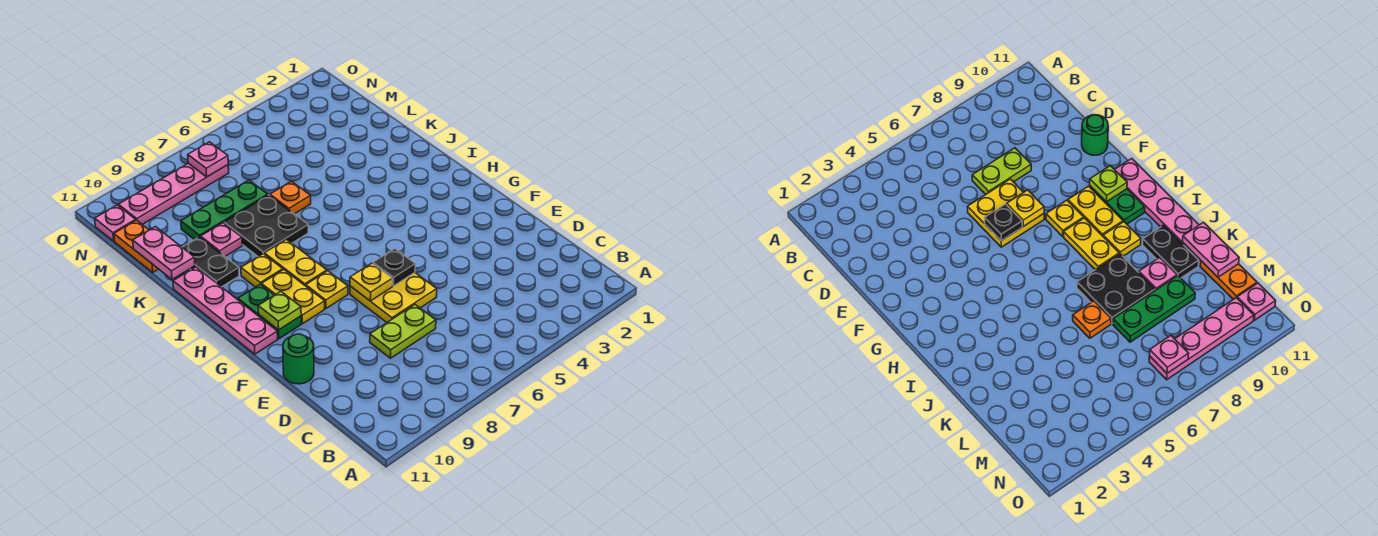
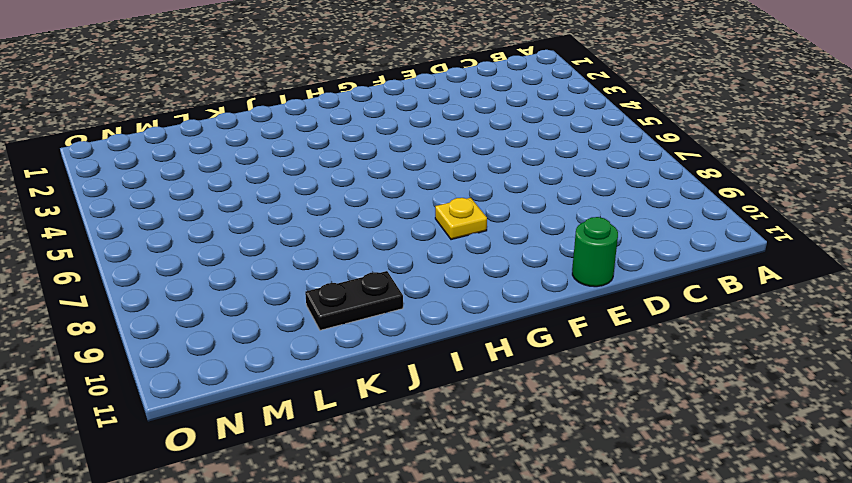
none -> lime 1x2 plate [370,305,436,358]
none -> yellow 2x2 plate [350,273,437,322]
none -> yellow 1x2 plate [262,270,325,324]

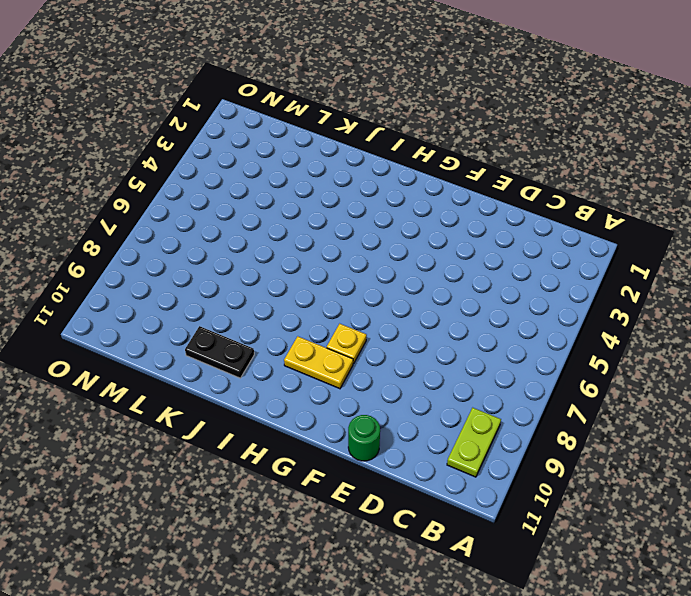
lime 1x2 plate [447,408,501,477] -> lime 1x2 plate moved to [370,305,436,358]
none -> yellow 2x2 plate [350,273,437,322]
none -> green 1x2 plate [238,284,301,339]
none -> pink 1x4 plate [173,267,278,354]

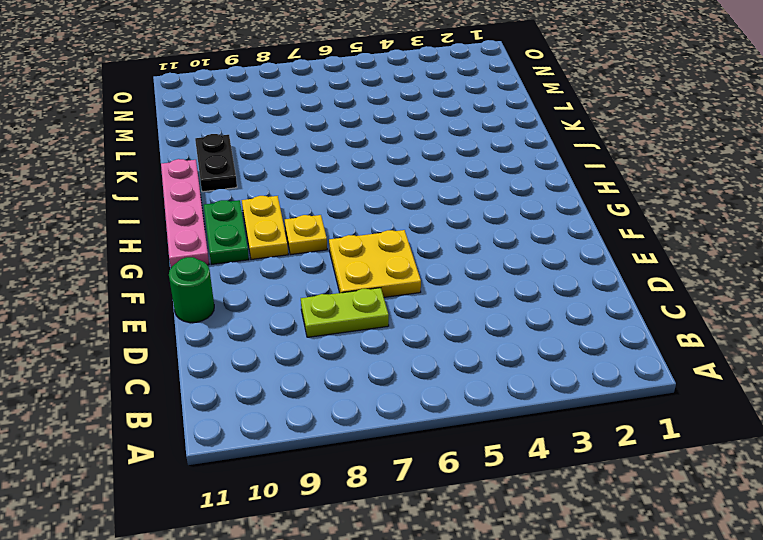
none -> yellow 1x2 plate [264,239,327,286]
none -> yellow 1x1 plate [241,254,283,287]
none -> black 2x2 plate [224,195,308,257]

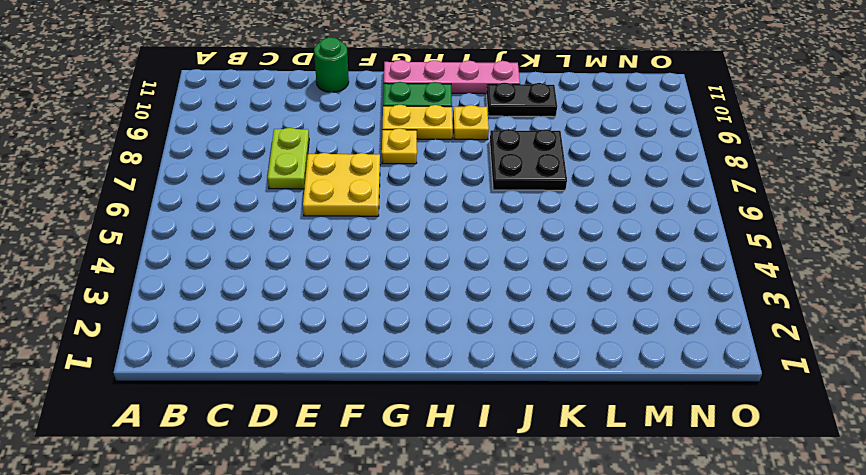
none -> yellow 1x2 plate [264,239,327,286]
none -> orange 1x1 plate [270,181,311,214]
none -> pink 1x1 plate [201,223,242,256]

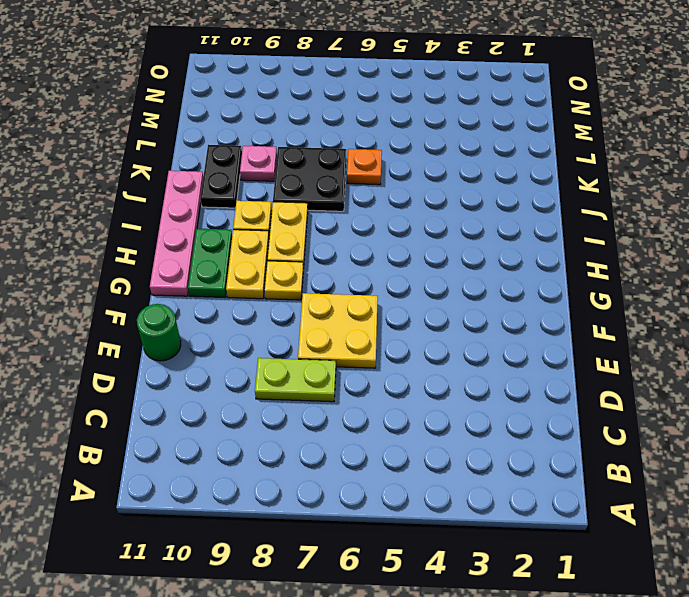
none -> green 1x3 plate [181,180,268,240]
none -> orange 1x2 plate [114,220,158,272]
none -> pink 1x4 plate [118,163,229,225]

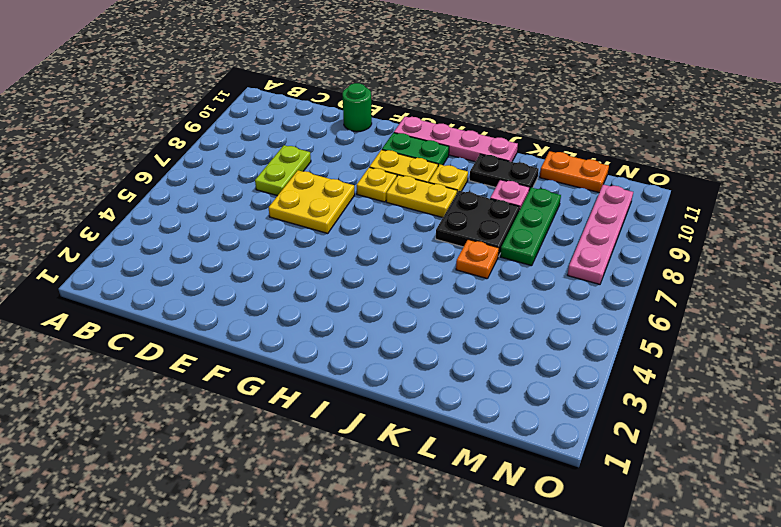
none -> pink 1x1 plate [95,205,136,241]
none -> black 1x1 plate [373,249,415,286]
none -> yellow 1x1 plate [350,263,392,301]

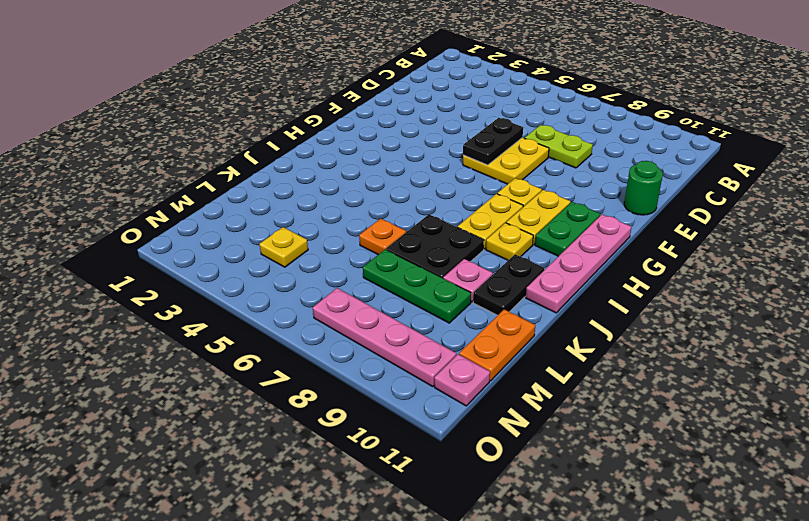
black 1x2 plate [463,118,523,165] -> black 1x1 plate [373,249,415,286]
yellow 1x1 plate [259,227,308,267] -> yellow 1x1 plate moved to [350,263,392,301]
none -> lime 1x1 plate [258,292,301,330]
none -> pink 1x2 plate [133,227,195,279]
none -> pink 1x1 plate [188,142,228,177]

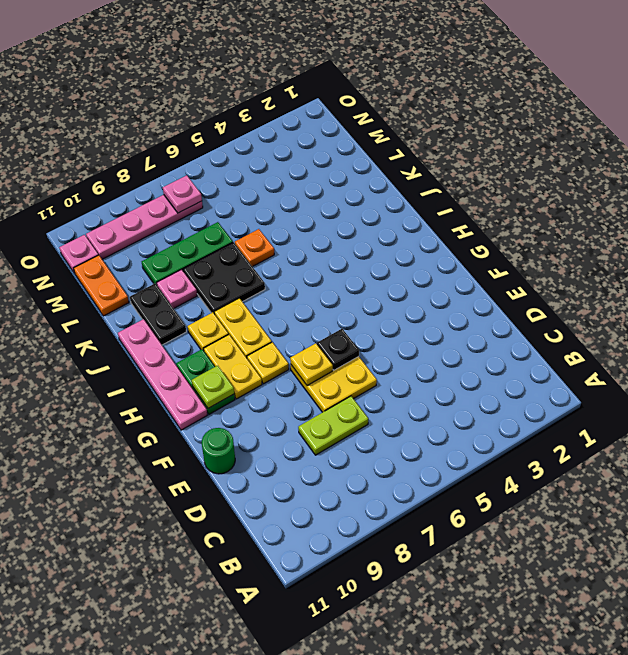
none -> pink 1x2 plate [133,227,195,279]

